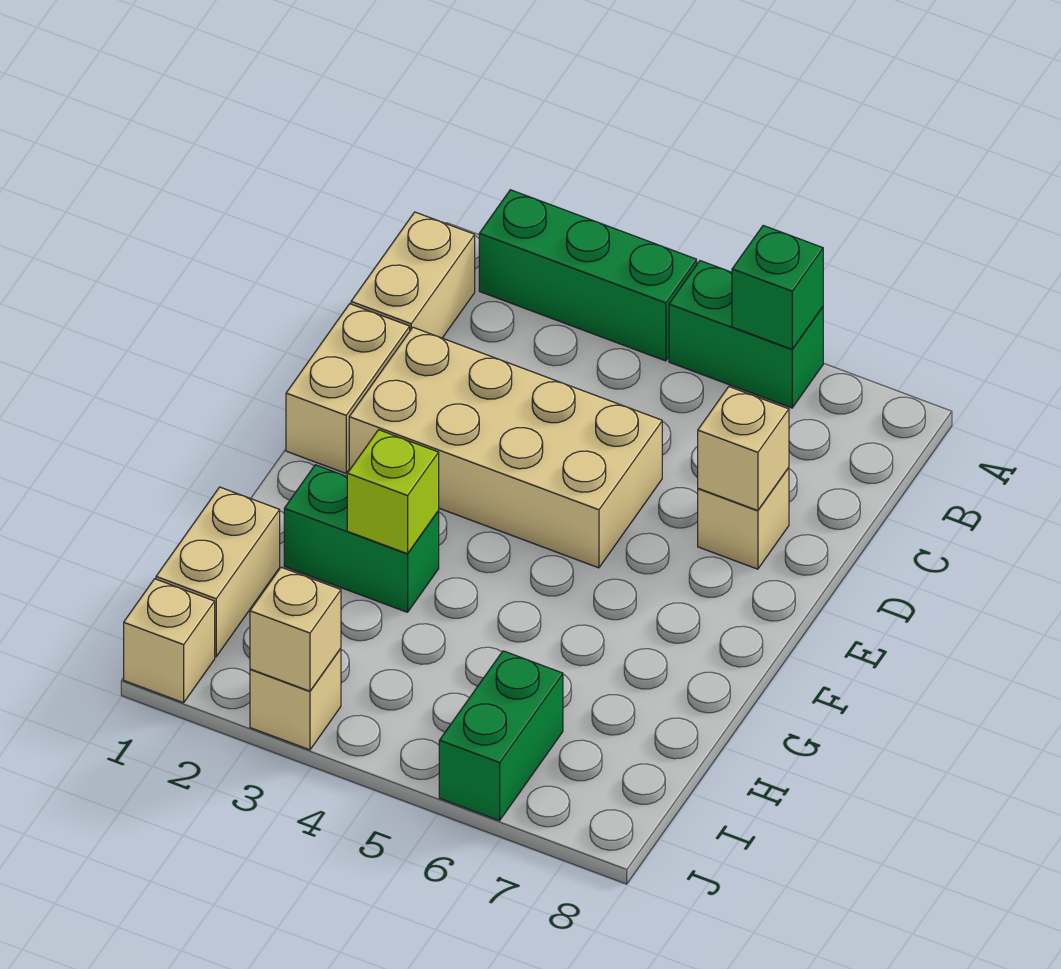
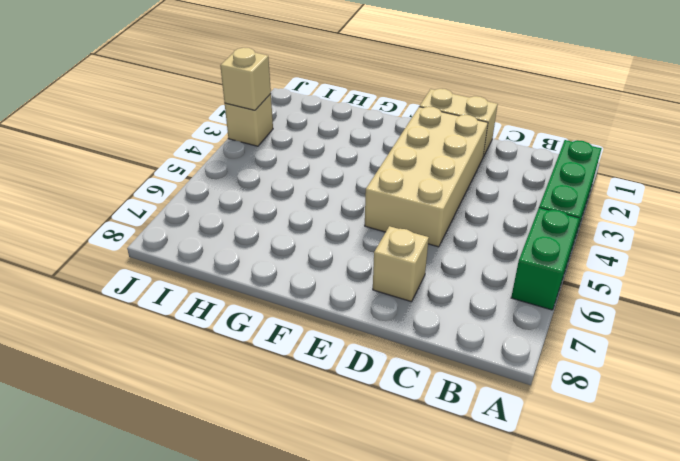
none -> tan 1x2 brick [351,212,475,338]
none -> green 1x2 brick [284,465,439,612]
none -> tan 1x2 brick [156,487,280,657]

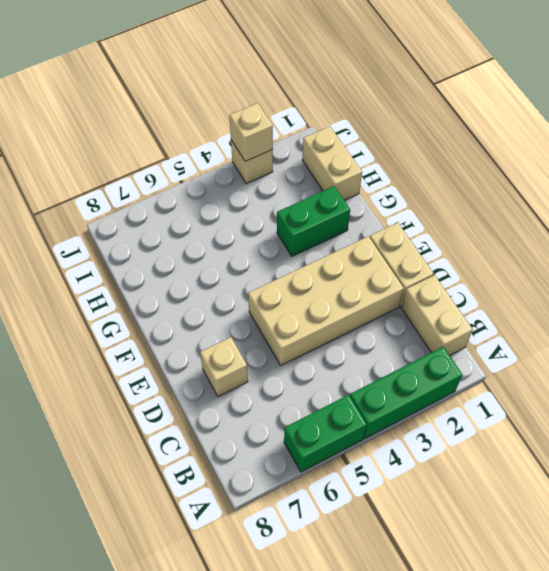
none -> green 1x2 brick [439,651,563,821]
none -> tan 1x1 brick [124,579,215,703]
none -> green 1x1 brick [732,226,823,349]

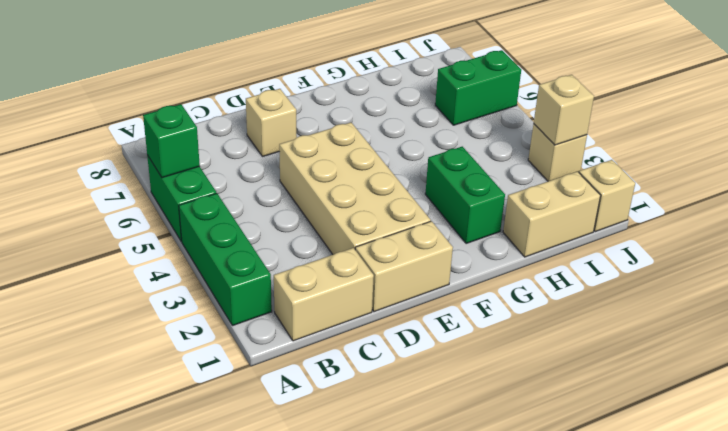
none -> tan 1x1 brick [698,387,789,510]
none -> lime 1x1 brick [347,430,439,554]

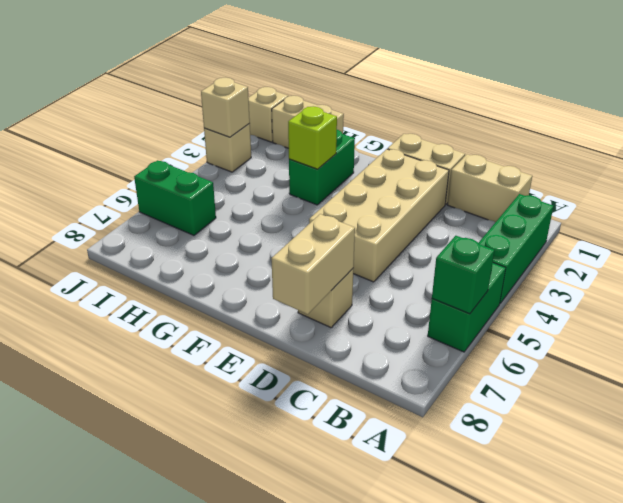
tan 1x2 brick [271,214,355,314] -> tan 1x1 brick [698,387,789,510]

